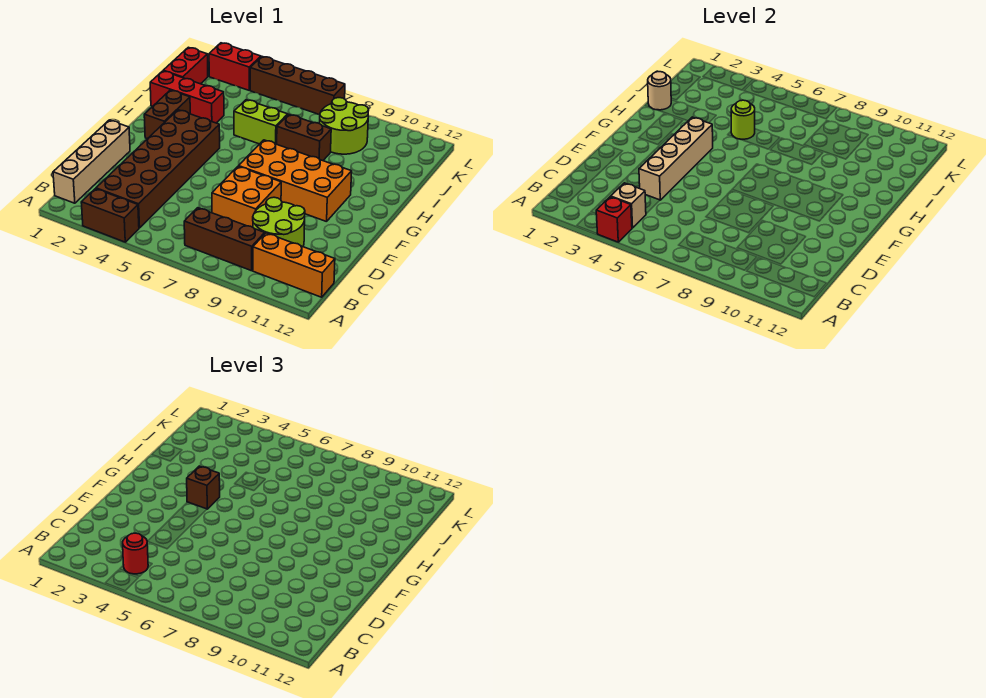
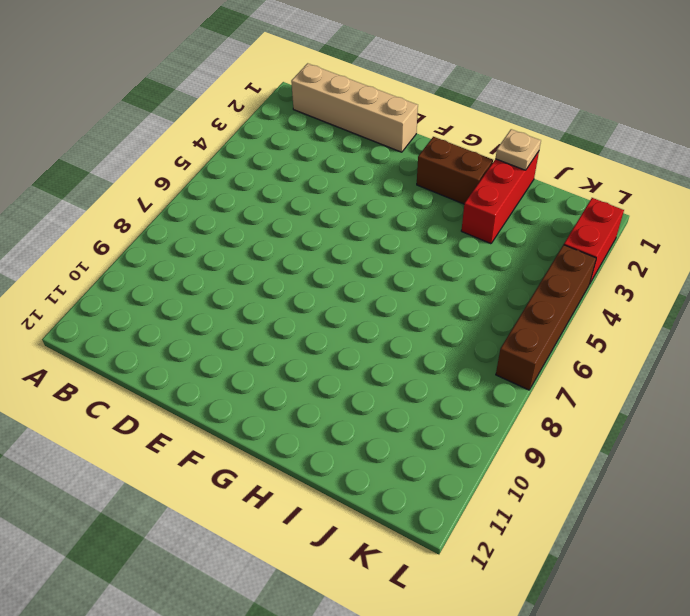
tan 1x1 plate [496,129,541,170] -> tan 1x1 round brick [648,72,672,110]
none -> brown 1x2 brick [81,189,139,242]
none -> brown 2x6 brick [96,110,220,228]
none -> brown 1x3 brick [184,208,265,271]

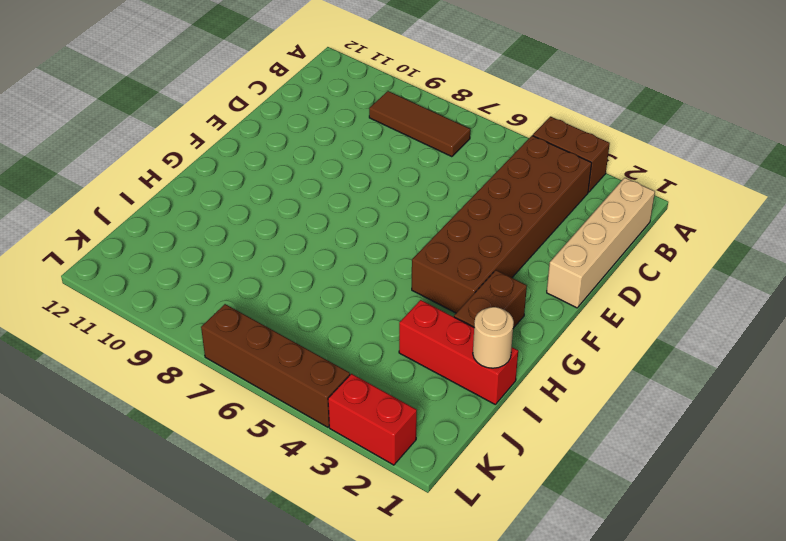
brown 1x3 tile [369,91,470,157] -> brown 1x3 brick [184,208,265,271]
none -> orange 1x3 brick [253,233,335,297]
none -> lime 2x2 round brick [253,197,305,247]
none -> orange 2x2 brick [212,166,281,227]

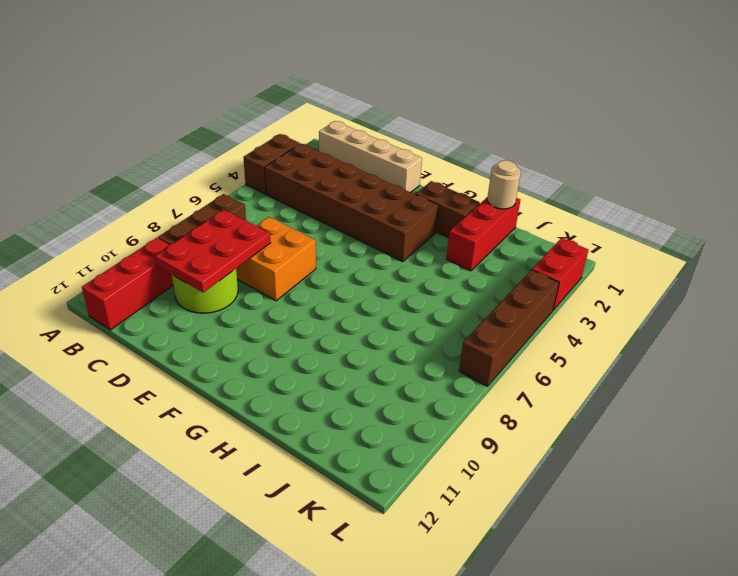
red 1x3 brick [82,238,173,330] -> orange 1x3 brick [253,233,335,297]
red 2x3 plate [155,210,271,292] -> none
none -> orange 2x4 brick [239,140,352,222]
none -> lime 1x2 brick [234,100,288,144]
none -> brown 1x2 brick [277,114,331,161]

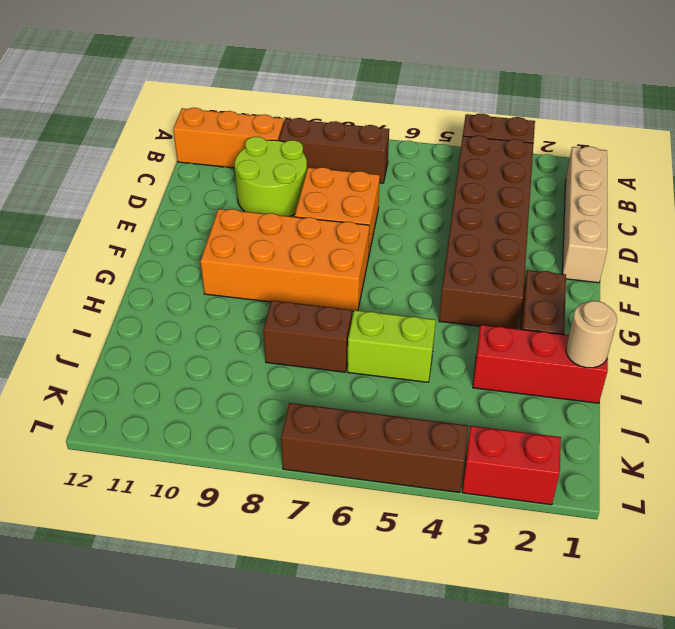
none -> red 1x2 brick [163,47,208,84]
none -> lime 2x2 round brick [320,98,369,154]
none -> red 1x1 brick [596,197,632,242]

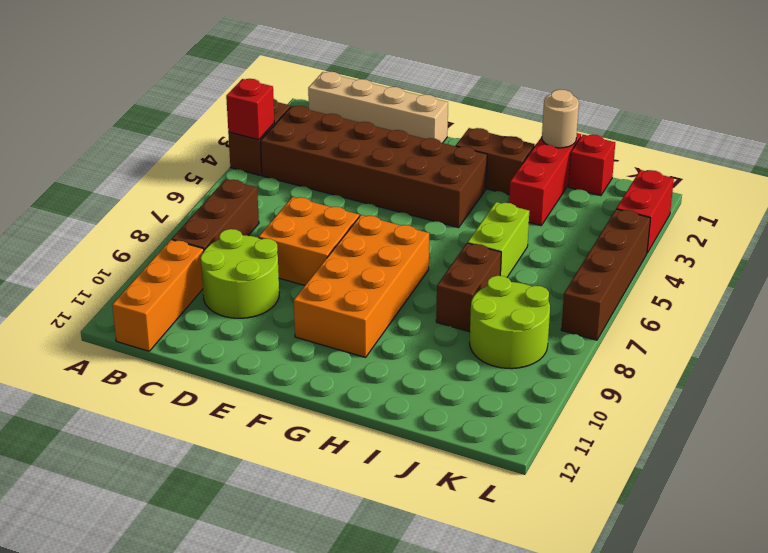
red 1x1 brick [569,135,615,196] -> red 1x2 brick [163,47,208,84]
none -> tan 1x1 brick [611,183,646,228]
none -> tan 1x4 brick [639,117,713,200]
none -> lime 1x1 round brick [731,100,755,139]

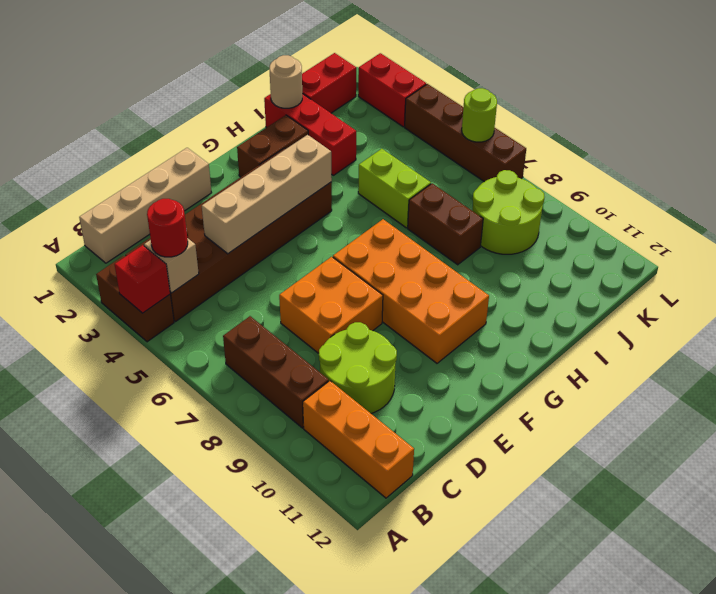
lime 1x1 round brick [462,88,497,142] -> lime 1x1 round brick moved to [731,100,755,139]
none -> brown 1x1 brick [187,466,220,509]

